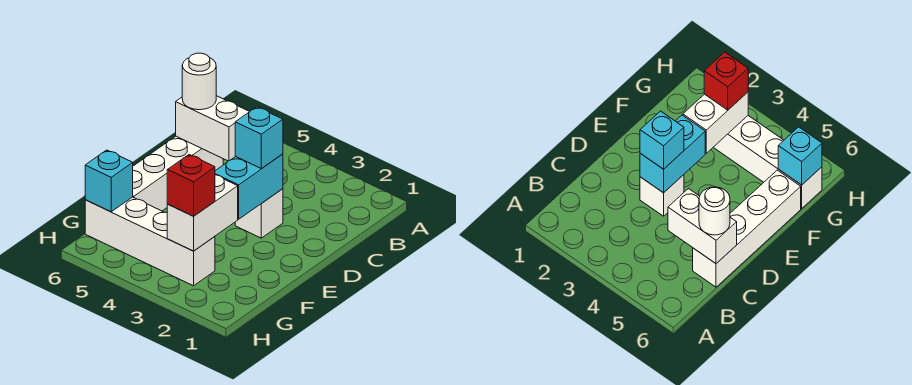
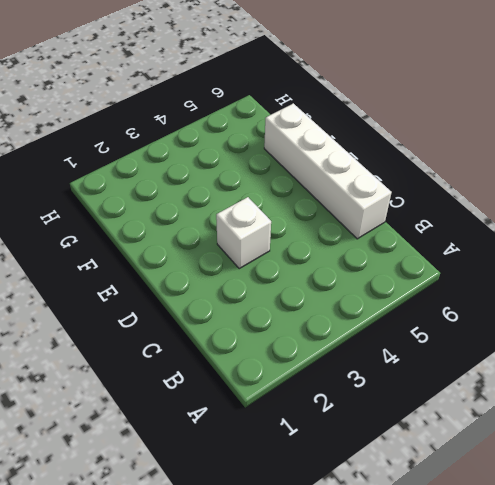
none -> white 1x4 brick [85,197,215,286]
none -> white 1x2 brick [176,96,250,161]

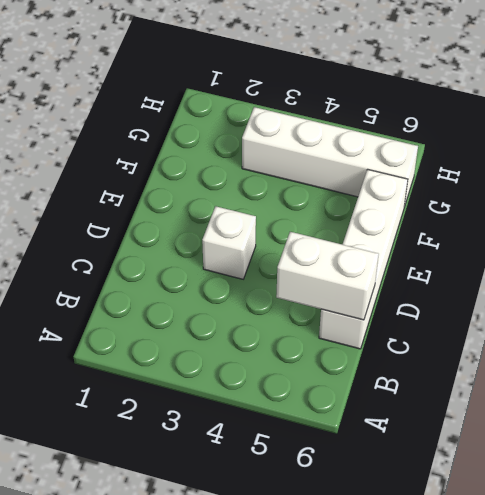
none -> cyan 1x2 brick [215,154,283,219]
none -> white 1x2 brick [167,175,238,251]

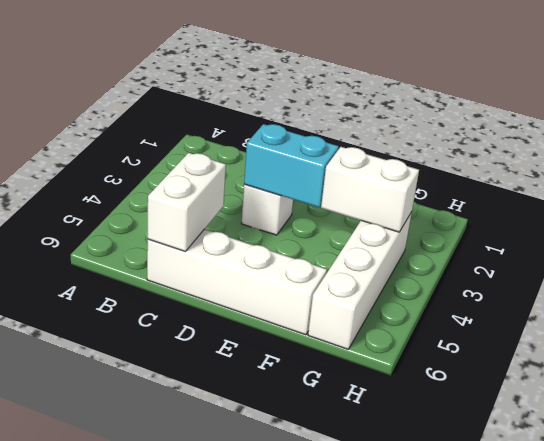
none -> cyan 1x1 brick [85,150,133,212]
none -> white 1x1 round brick [182,53,216,110]

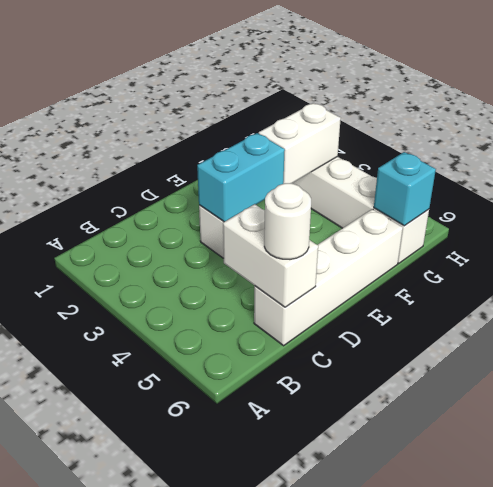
none -> cyan 1x1 brick [235,107,283,169]
none -> red 1x1 brick [167,155,215,216]

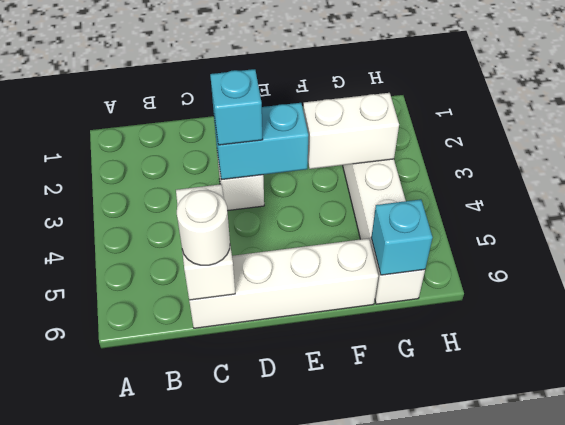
none -> red 1x1 brick [167,155,215,216]

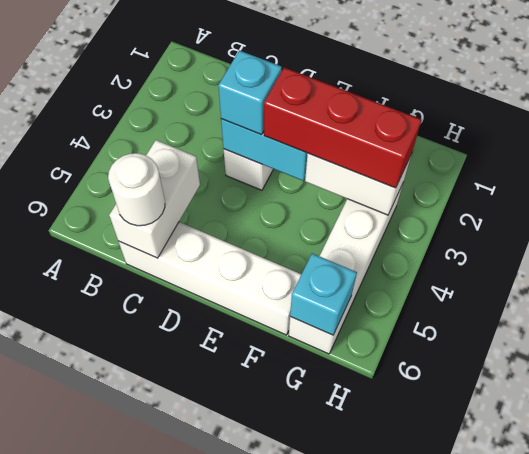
red 1x3 brick [264,67,421,188] -> red 1x1 brick [167,155,215,216]

